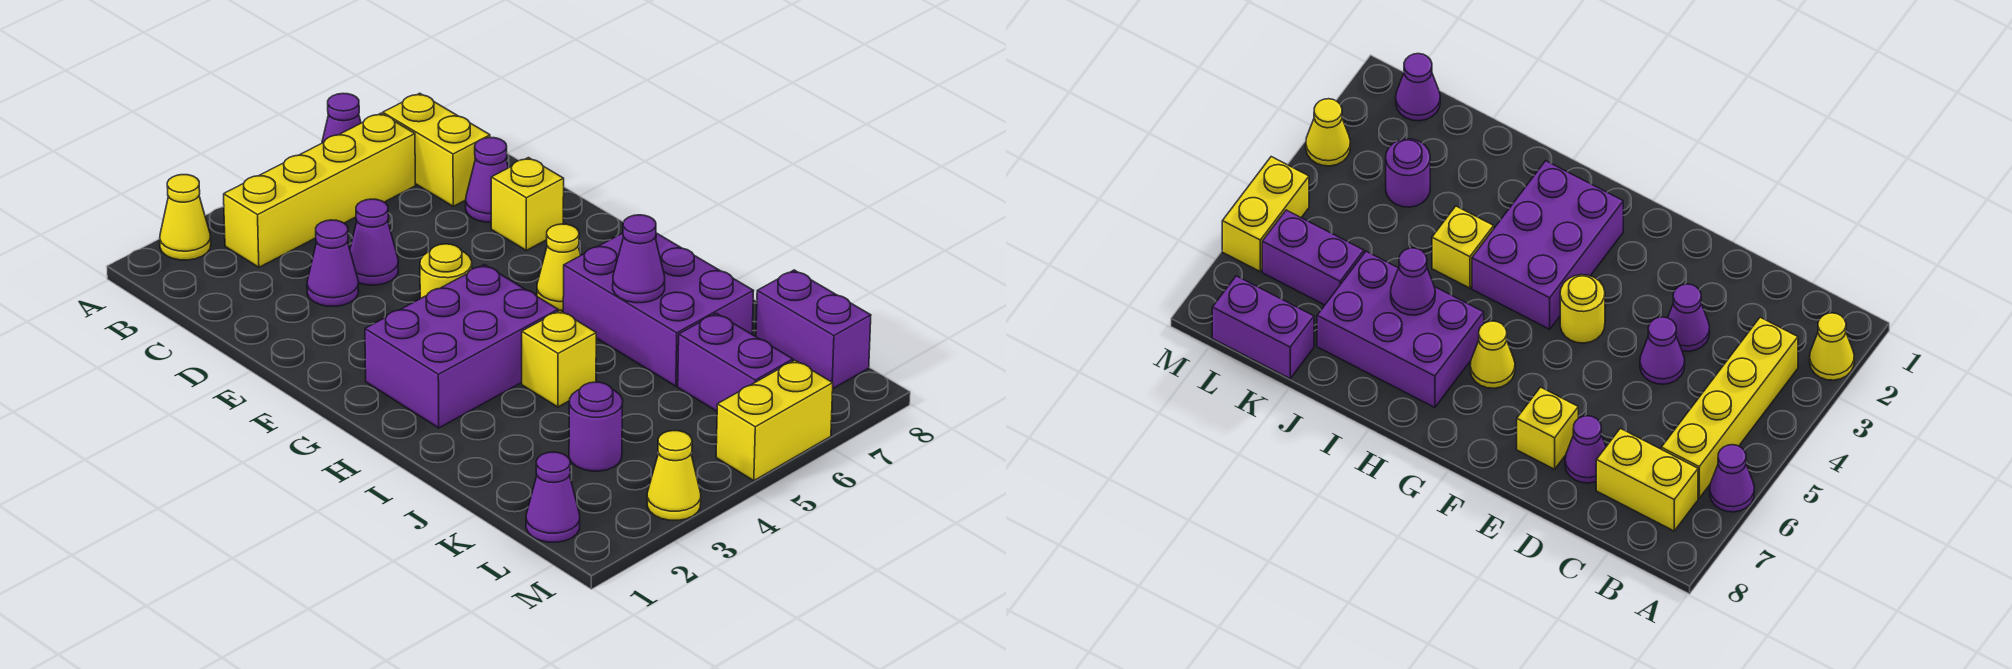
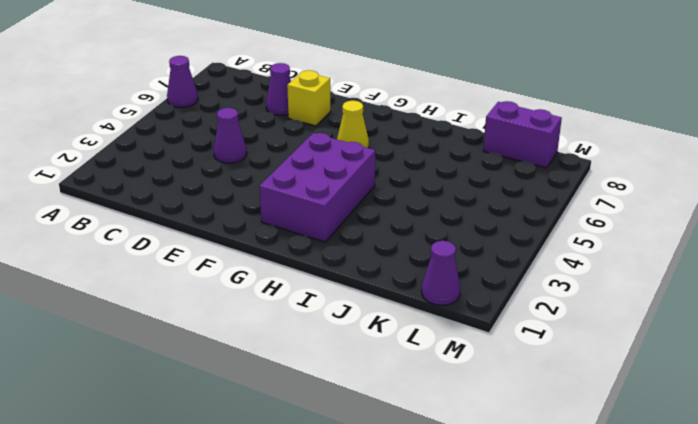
none -> yellow 1x1 cone [160,175,211,260]
none -> yellow 1x4 brick [224,113,415,267]
none -> yellow 1x2 brick [383,93,490,206]

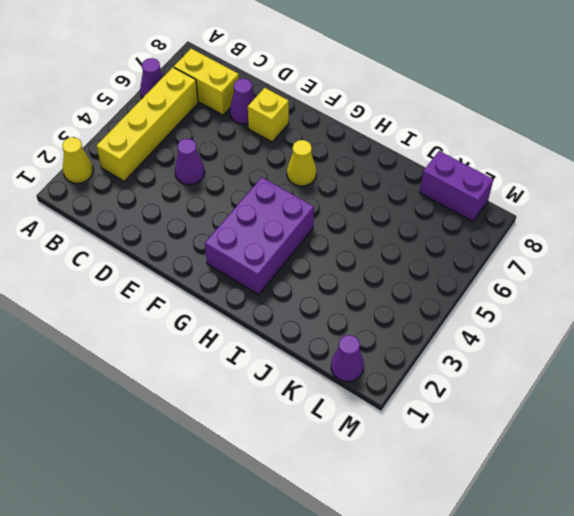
none -> purple 1x1 cone [307,220,359,306]
none -> yellow 1x1 round brick [420,244,472,299]
none -> purple 2x3 brick [563,233,753,386]

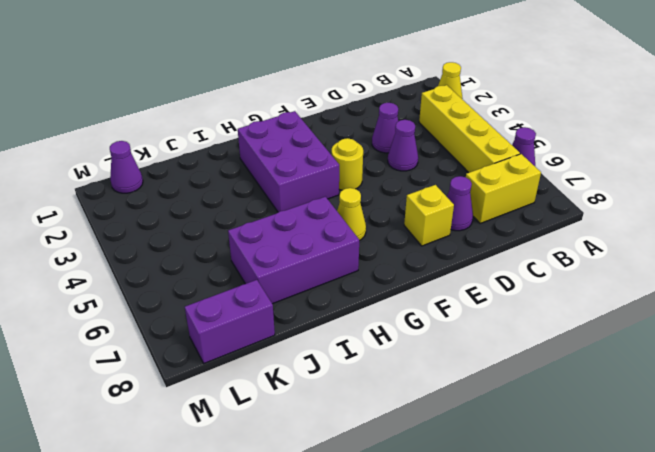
none -> yellow 1x1 brick [522,311,596,407]
none -> purple 1x1 round brick [569,382,623,471]
none -> purple 1x2 brick [678,313,793,411]

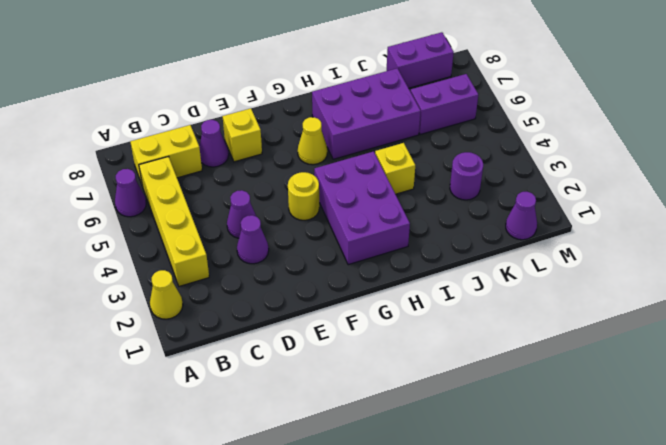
none -> yellow 1x1 cone [647,431,701,520]
none -> yellow 1x2 brick [716,360,833,481]
none -> purple 1x1 cone [613,215,665,303]

